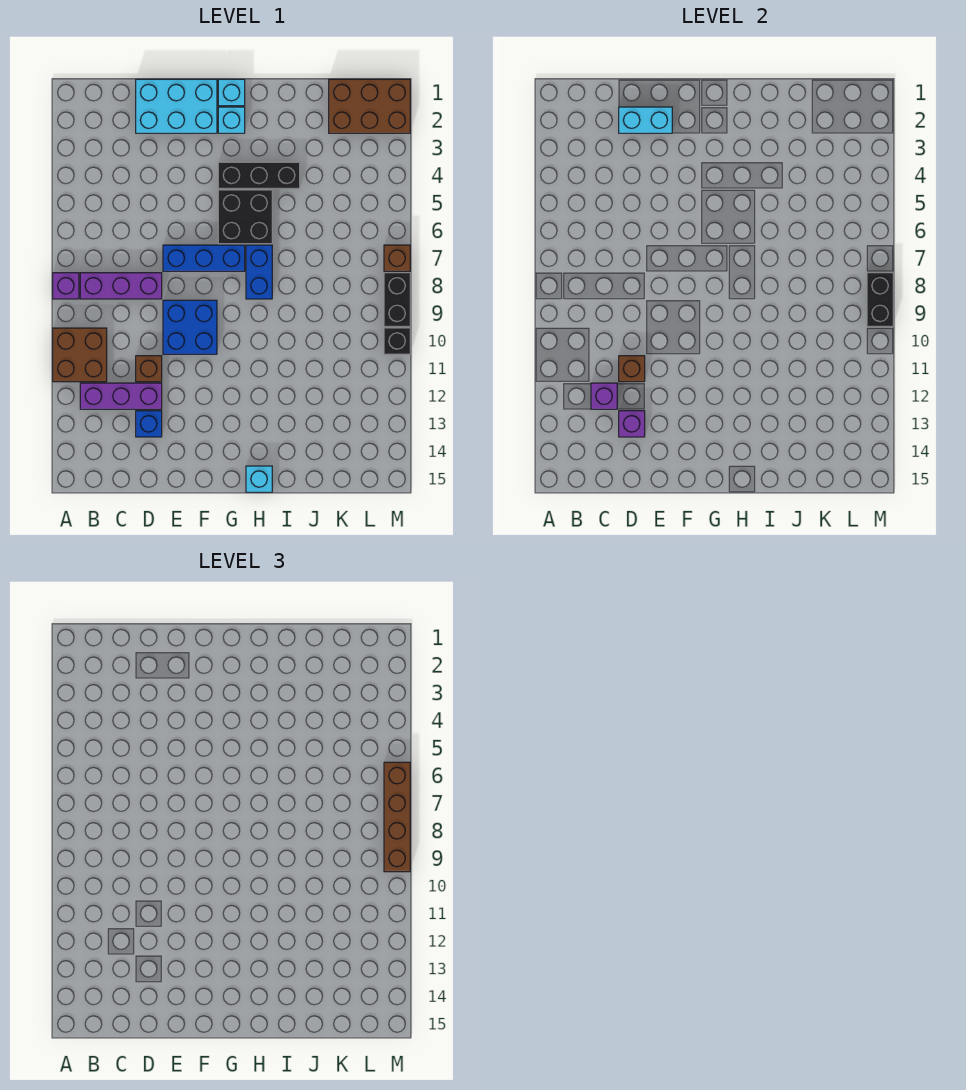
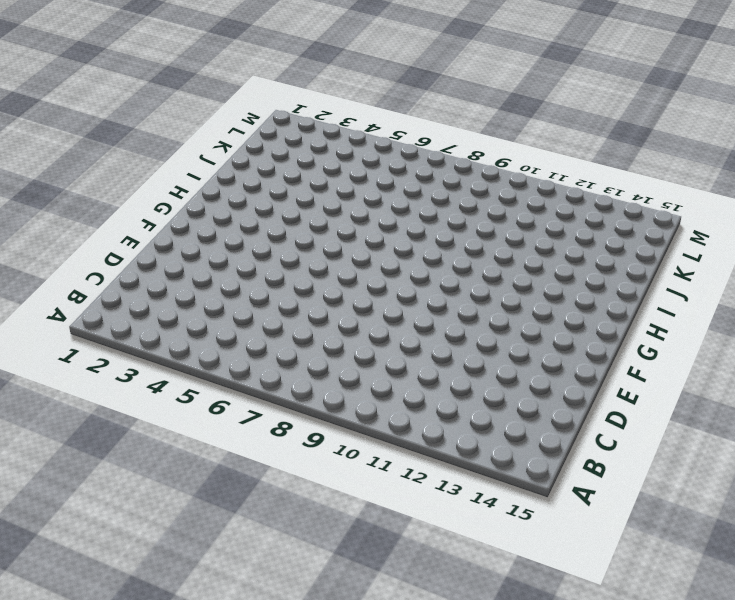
none -> purple 1x1 brick [53,273,79,299]
none -> brown 2x2 brick [53,328,107,382]
none -> purple 1x3 brick [80,273,162,299]

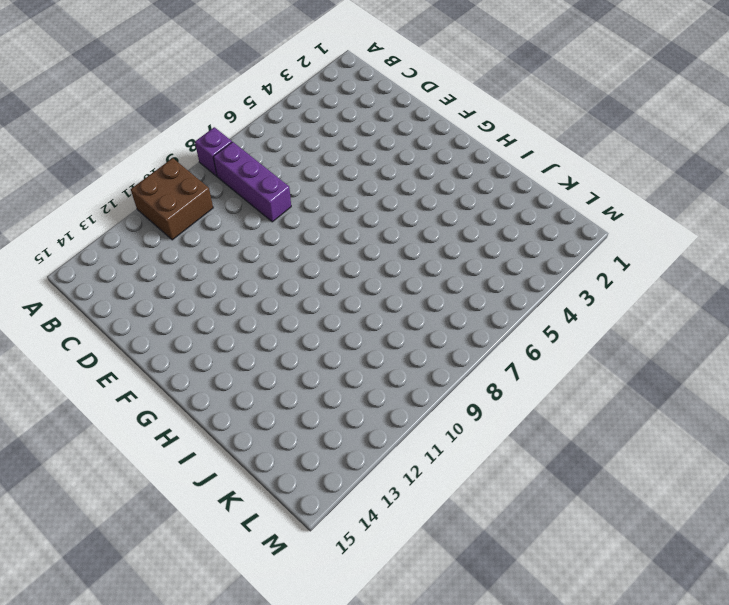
none -> purple 1x3 brick [80,383,162,409]
none -> cyan 2x3 brick [136,79,217,133]
none -> brown 1x1 brick [136,356,162,382]

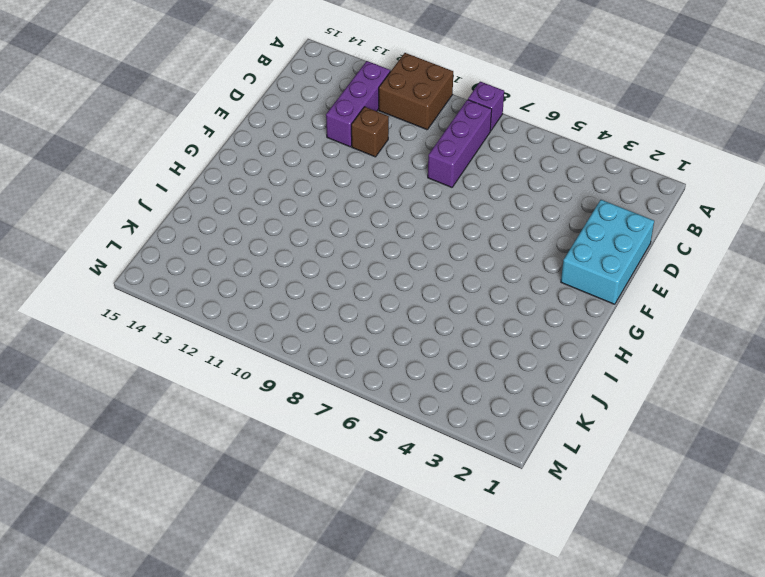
none -> blue 1x1 brick [136,411,162,437]
none -> blue 1x3 brick [163,245,245,271]
none -> blue 2x2 brick [163,300,217,354]

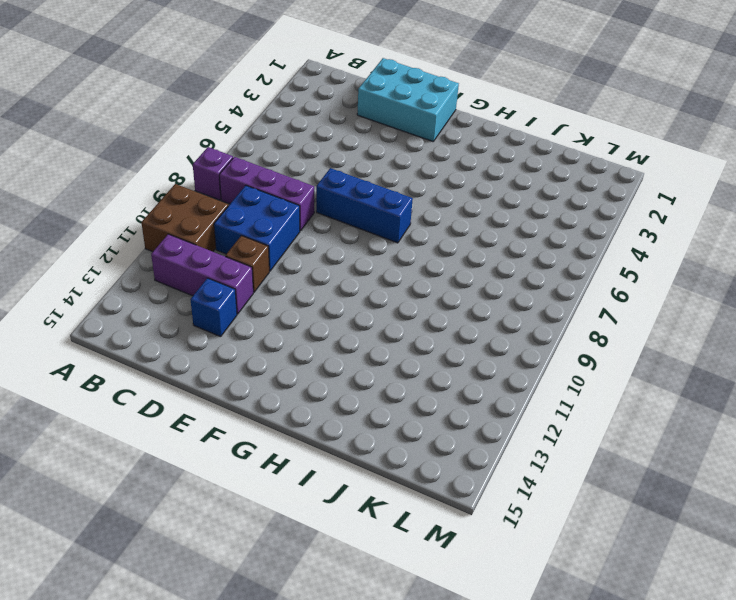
blue 2x2 brick [214,186,300,271] -> blue 2x2 brick moved to [163,300,217,354]
none -> cyan 1x1 brick [218,79,245,106]
none -> cyan 1x1 brick [218,107,245,133]
none -> black 1x3 brick [218,162,300,189]

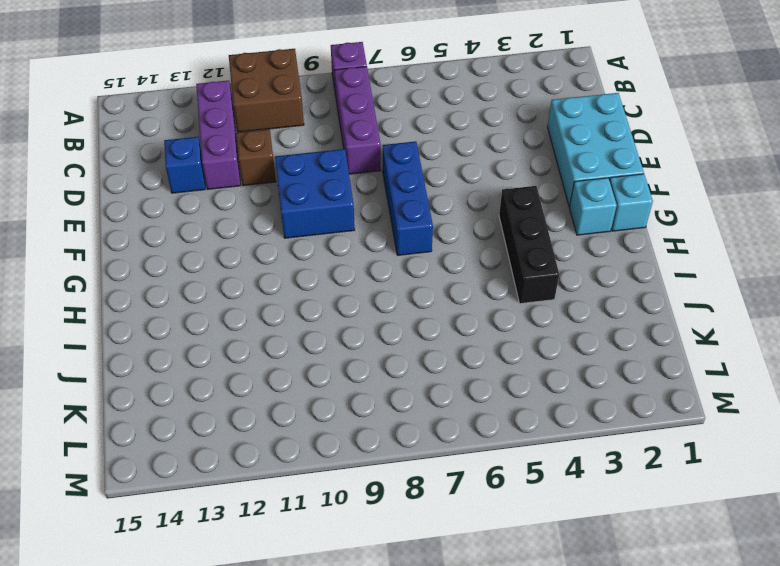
none -> black 2x2 brick [218,190,272,244]
none -> blue 1x2 brick [246,245,272,299]
none -> cyan 1x1 brick [246,466,272,492]

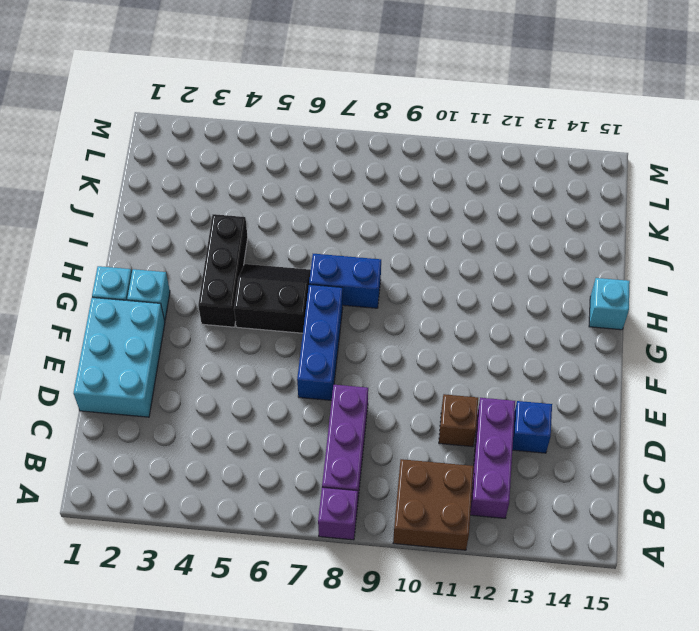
black 2x2 slope [234,264,311,333] -> black 2x2 brick [218,190,272,244]
none -> blue 2x2 brick [163,300,217,354]
none -> brown 2x3 brick [329,79,410,133]
none -> brown 1x1 brick [384,245,410,271]

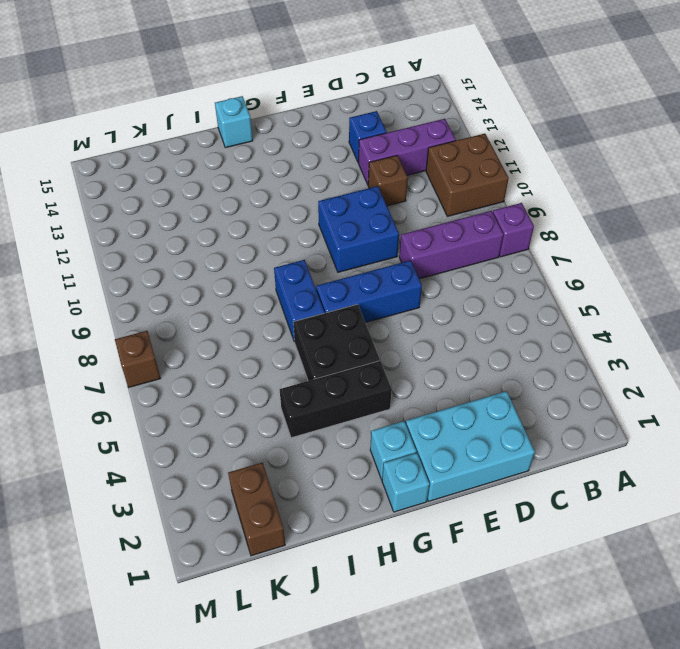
brown 1x2 brick [228,462,285,556] -> brown 2x3 brick [329,79,410,133]
none -> black 1x2 brick [384,273,410,327]
none -> black 1x1 brick [384,328,410,354]
none -> purple 1x1 brick [591,383,617,409]

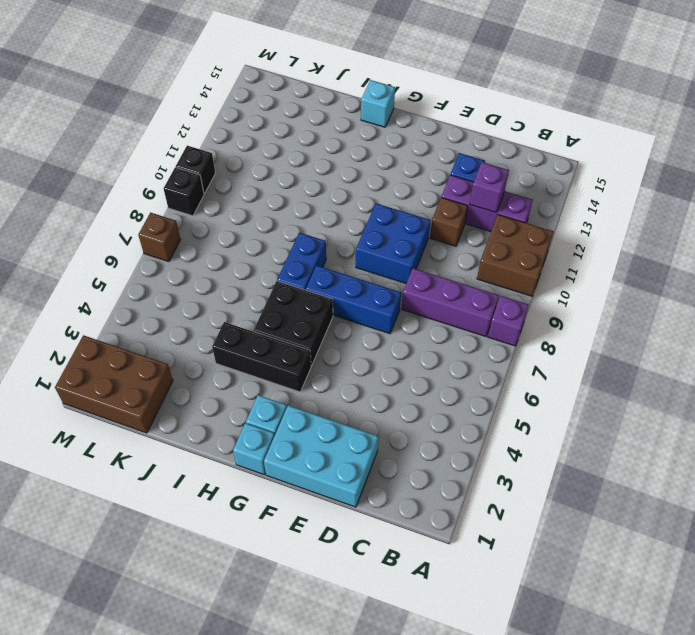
black 1x1 brick [164,167,204,216] -> black 1x2 brick [384,273,410,327]
none -> cyan 1x2 brick [619,107,672,133]
none -> brown 1x1 brick [619,356,645,382]
none -> purple 1x1 brick [619,411,645,437]

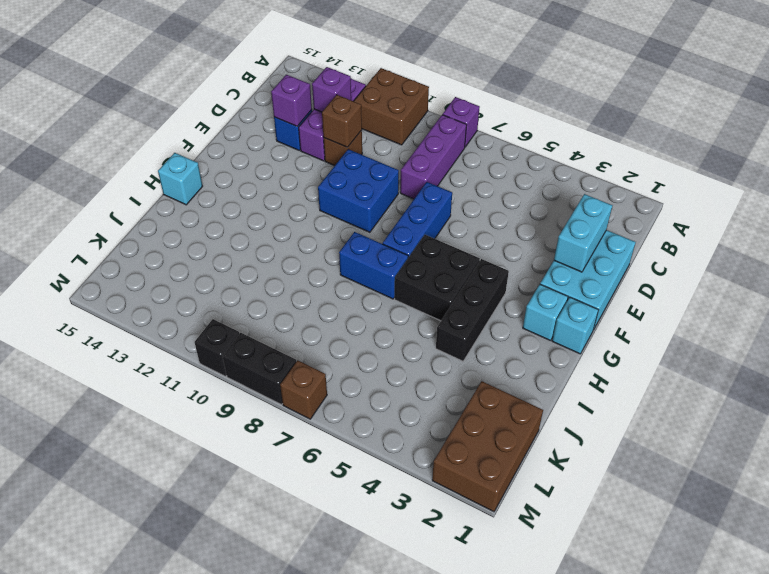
none -> black 1x2 brick [867,273,893,327]
none -> brown 1x4 brick [384,762,410,872]

